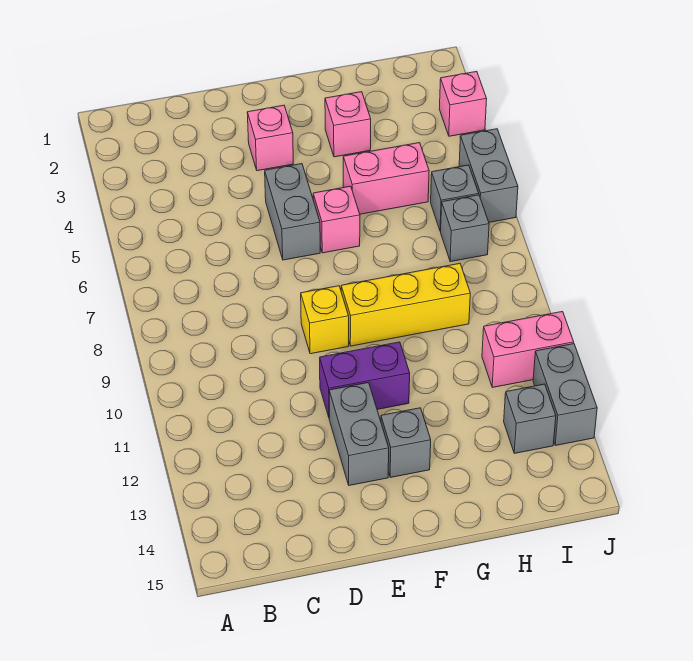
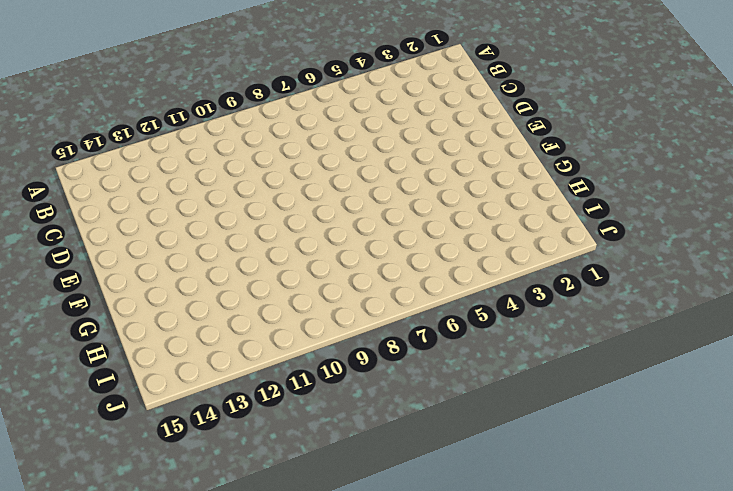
none -> pink 1x1 brick [247,105,293,171]
none -> grey 1x2 brick [265,164,320,260]
none -> yellow 1x1 brick [301,286,349,354]

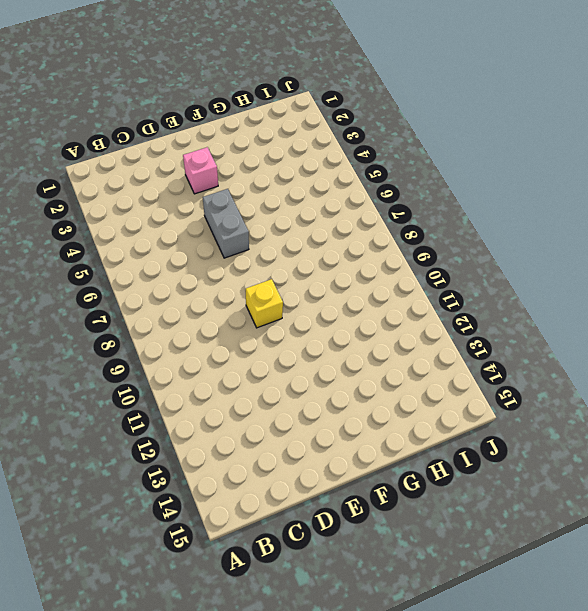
none -> purple 1x2 brick [320,342,410,417]
none -> grey 1x2 brick [329,383,389,485]
none -> pink 1x1 brick [313,186,360,253]

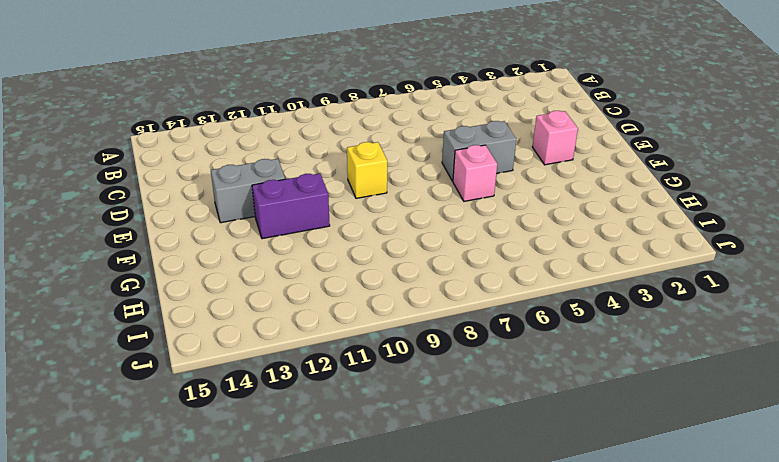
purple 1x2 brick [252,173,330,239] -> purple 1x2 brick turned to [320,342,410,417]
none -> yellow 1x3 brick [341,264,470,346]
none -> grey 1x1 brick [381,408,431,477]
none -> pink 1x1 brick [325,92,371,157]

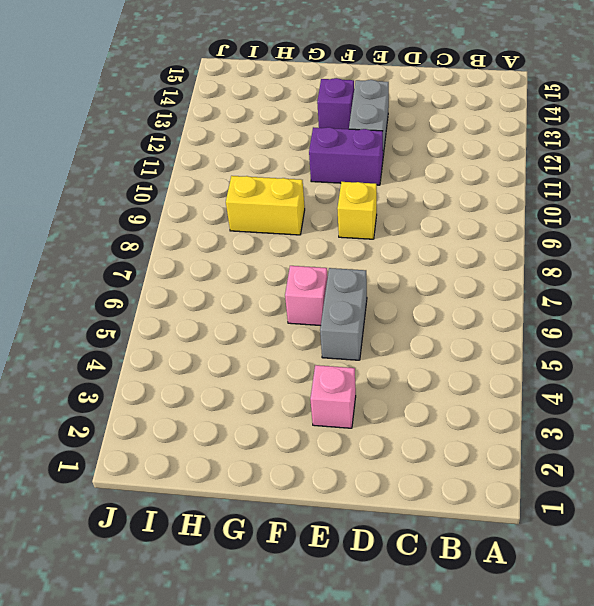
purple 1x1 brick [317,78,354,129] -> grey 1x1 brick [381,408,431,477]
yellow 1x2 brick [226,176,305,235] -> yellow 1x3 brick [341,264,470,346]
none -> pink 1x1 brick [325,92,371,157]
none -> pink 1x2 brick [343,143,429,214]
none -> grey 1x1 brick [431,165,479,231]

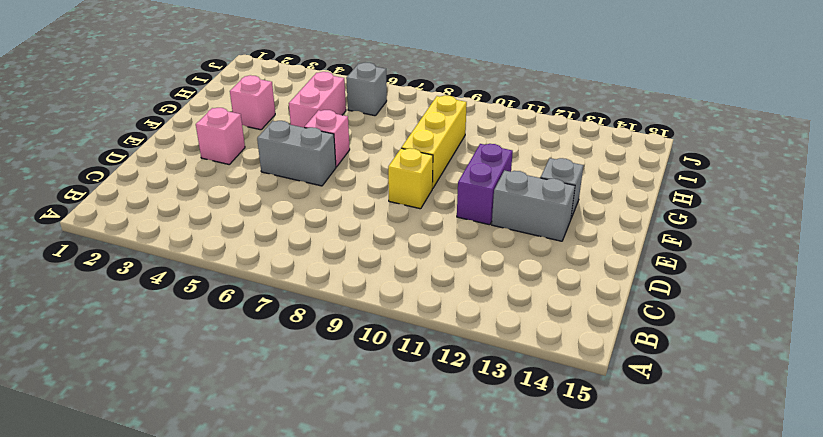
none -> grey 1x1 brick [441,195,489,262]
none -> pink 1x2 brick [482,312,574,387]
none -> grey 1x1 brick [504,384,556,453]

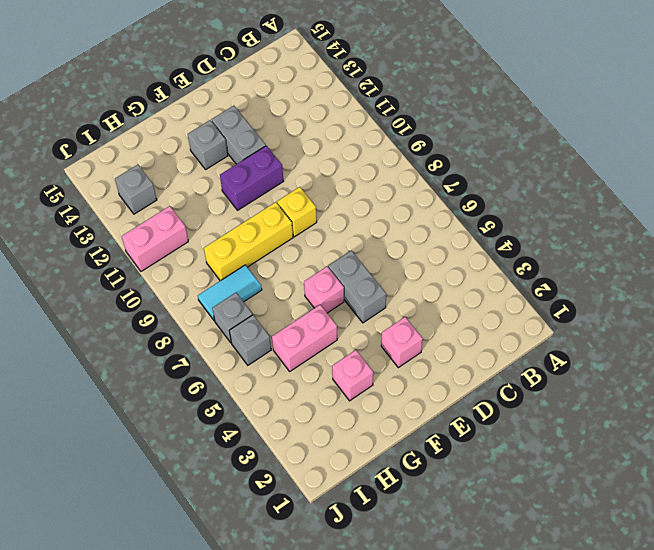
cyan 1x2 tile [198,265,262,321] -> none
none -> pink 1x1 brick [439,72,487,136]
none -> grey 1x2 brick [459,129,518,222]
none -> grey 1x2 brick [533,344,597,445]

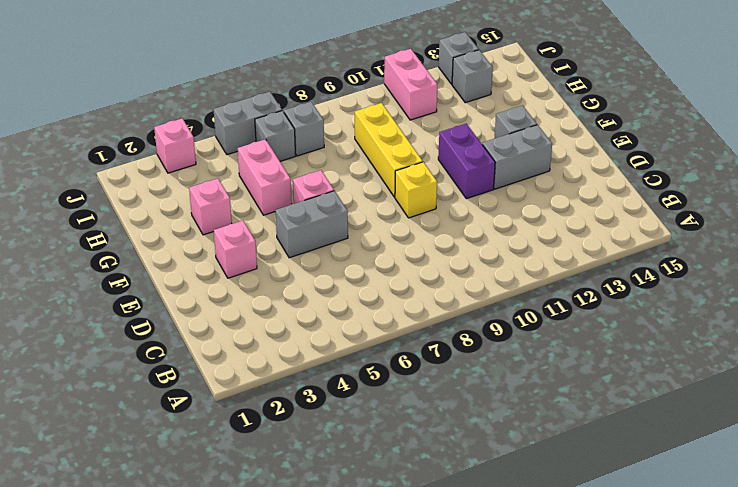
grey 1x1 brick [439,32,479,84] -> grey 1x2 brick [533,344,597,445]

